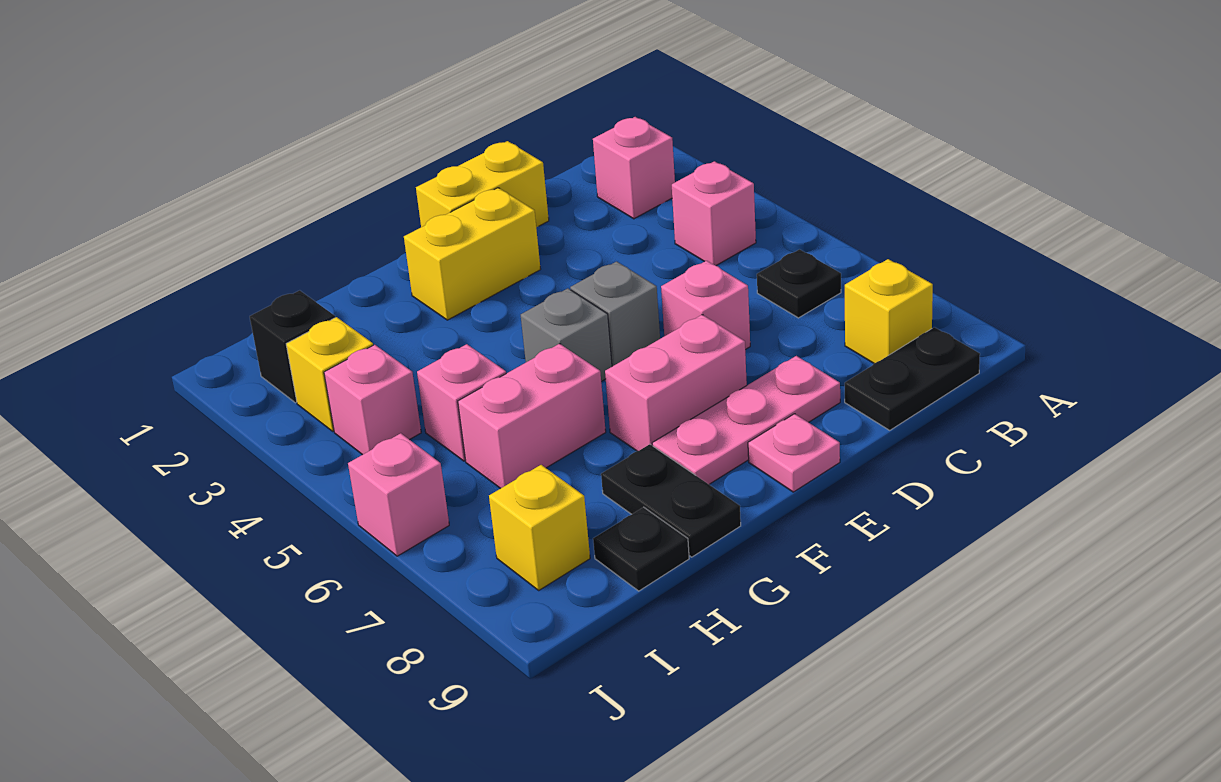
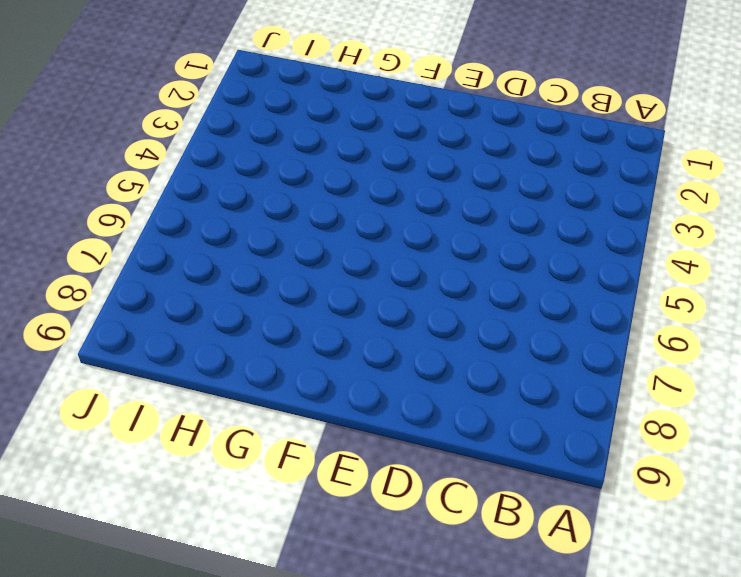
none -> pink 1x1 brick [593,117,675,219]
none -> pink 1x1 brick [672,161,756,265]
none -> black 1x1 plate [757,249,841,318]

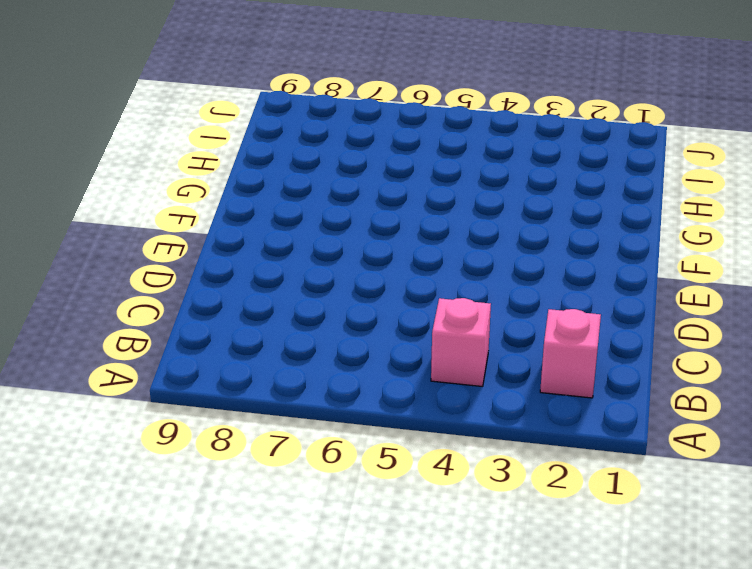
none -> black 1x1 plate [757,249,841,318]
none -> yellow 1x1 brick [845,259,933,364]
none -> black 1x2 plate [845,327,980,430]

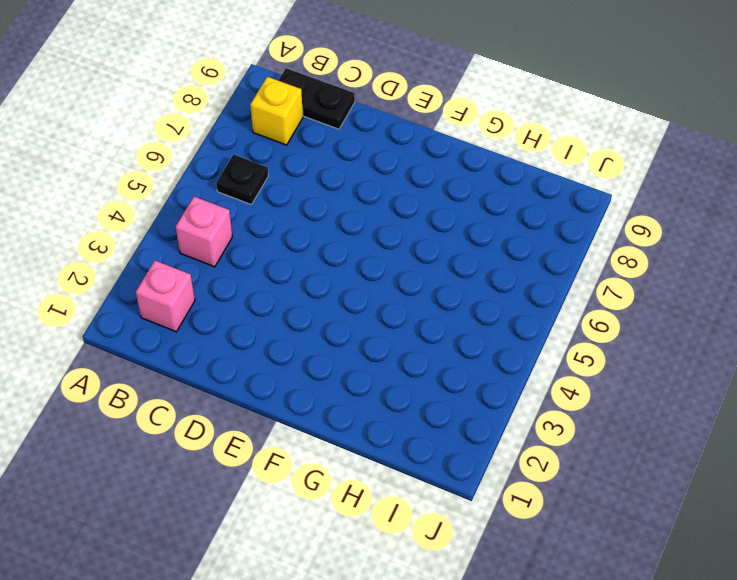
none -> yellow 1x2 brick [416,141,549,227]
none -> pink 1x1 brick [661,261,750,350]
none -> pink 1x3 plate [652,356,840,484]

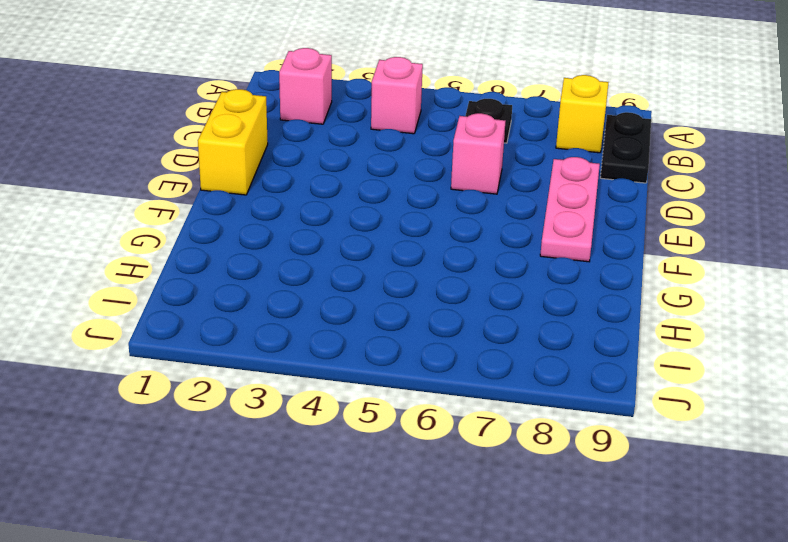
none -> yellow 1x2 brick [404,188,541,320]
none -> grey 1x1 brick [570,261,660,366]
none -> pink 1x2 brick [605,315,747,451]

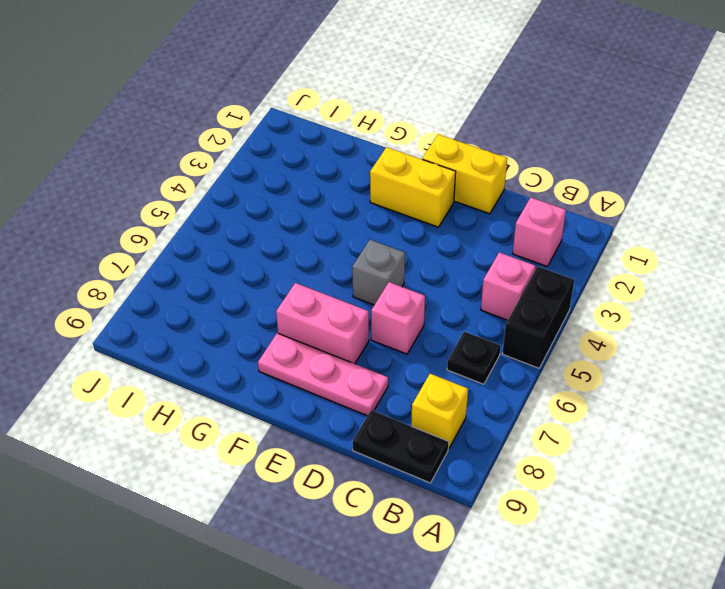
black 1x2 brick [502,266,574,368] -> none
none -> pink 1x1 plate [748,414,840,492]
none -> grey 1x1 brick [521,288,612,381]
none -> pink 1x2 brick [458,344,606,489]

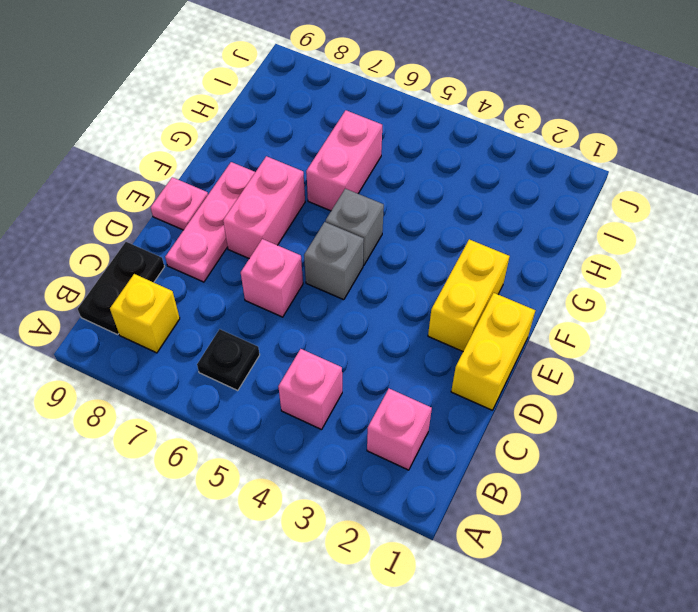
none -> black 1x2 plate [601,444,741,557]
none -> pink 1x1 brick [417,344,506,461]
none -> black 1x1 plate [593,507,689,591]

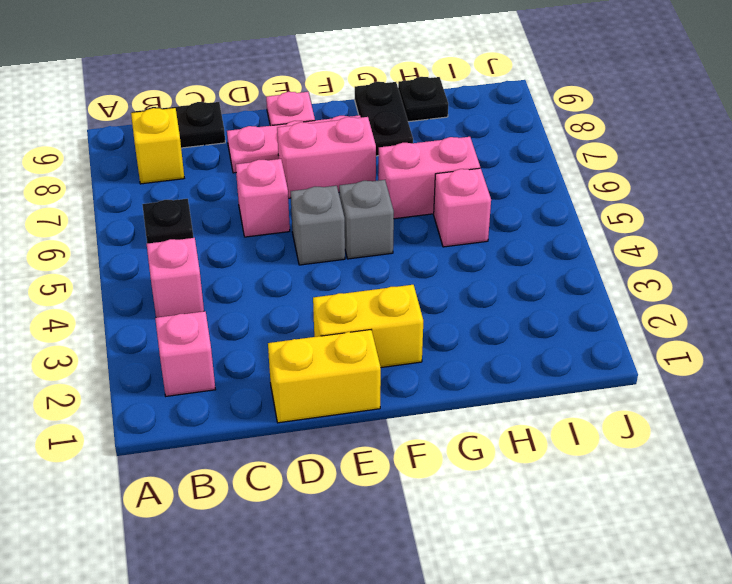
none -> black 1x1 brick [250,290,335,403]
none -> yellow 1x1 brick [286,317,373,431]
none -> pink 1x1 brick [324,345,421,455]

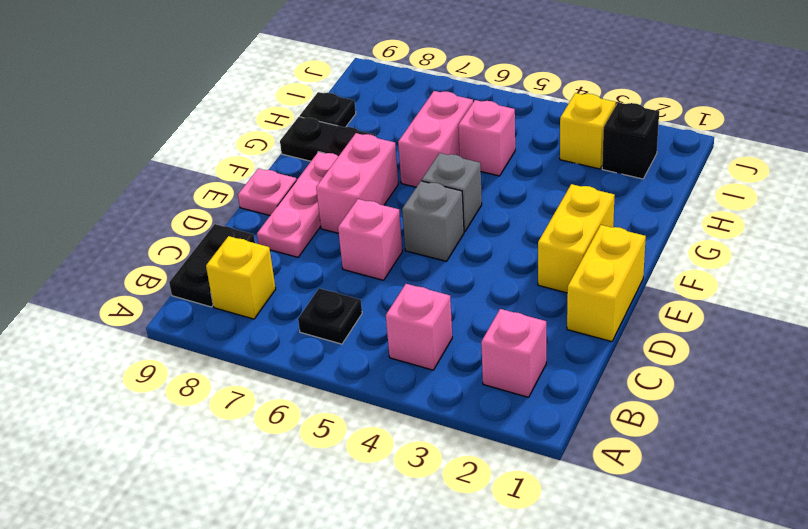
none -> pink 1x1 brick [324,345,421,455]
none -> yellow 1x1 brick [489,465,590,590]
none -> pink 1x1 brick [348,433,449,556]

